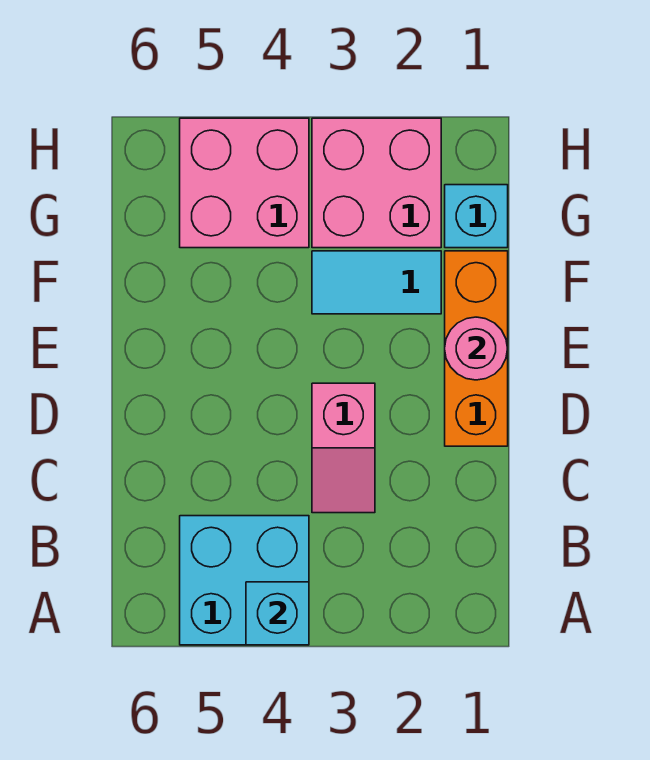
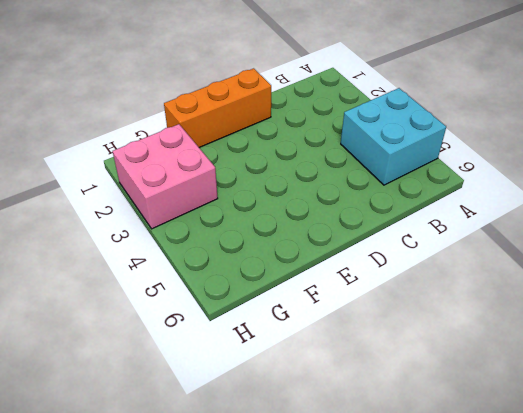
none -> pink 1x2 slope [312,383,375,513]
none -> cyan 1x2 tile [312,251,441,314]

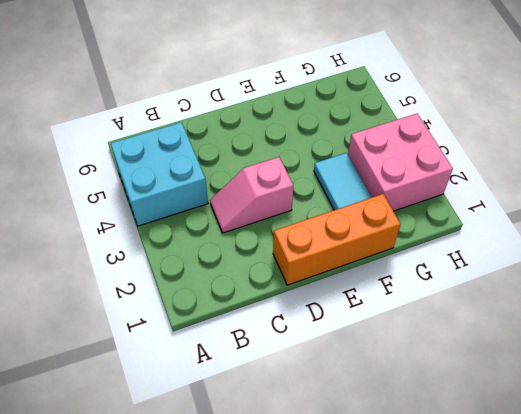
none -> cyan 1x1 brick [445,185,508,248]
none -> pink 2x2 brick [180,118,309,248]

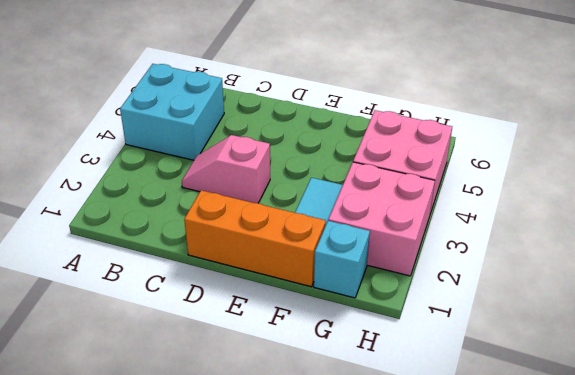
none -> cyan 1x1 brick [246,582,309,645]
none -> pink 1x1 round brick [445,317,508,380]

